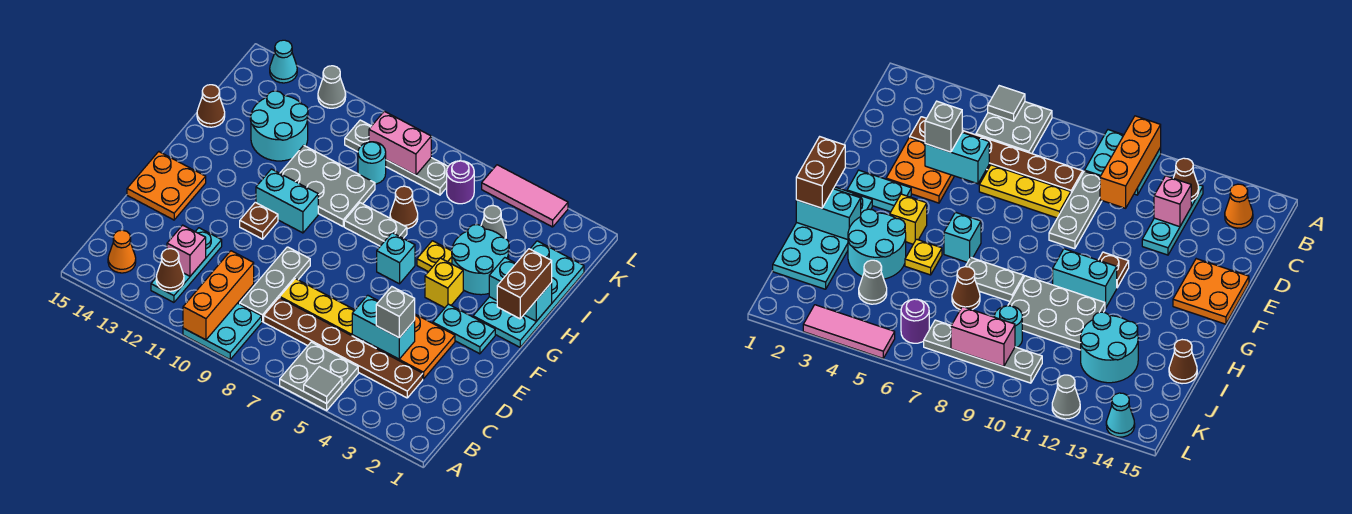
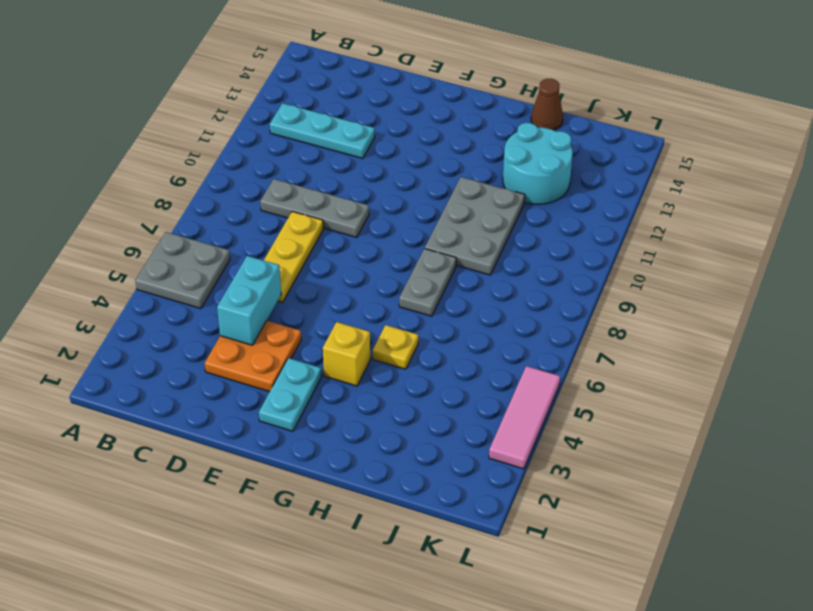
none -> cyan 2x2 plate [183,303,262,360]
none -> orange 1x1 cone [108,230,136,273]
none -> brown 1x6 plate [264,298,423,398]
none -> orange 2x2 plate [127,152,206,220]

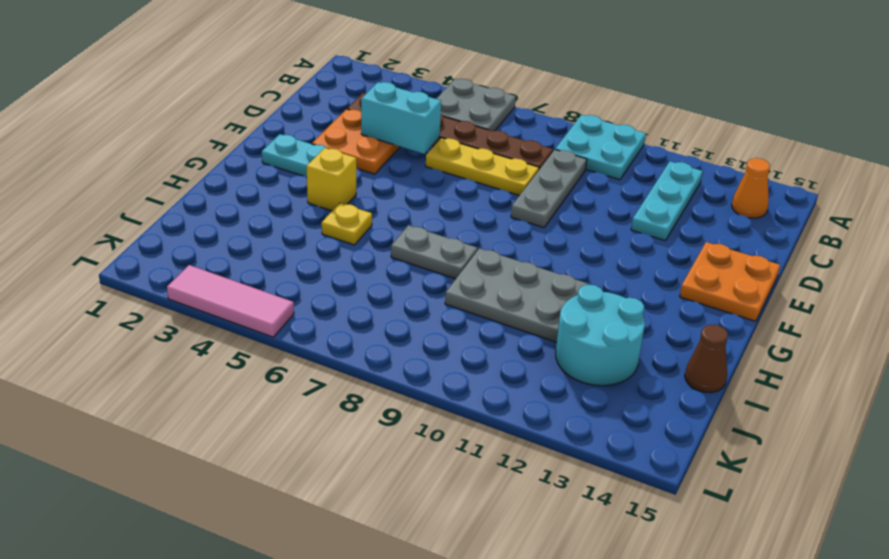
none -> brown 1x1 plate [240,202,278,239]
none -> cyan 2x4 plate [473,241,584,347]
none -> cyan 1x1 brick [377,233,415,284]
none -> cyan 1x2 brick [256,169,318,233]

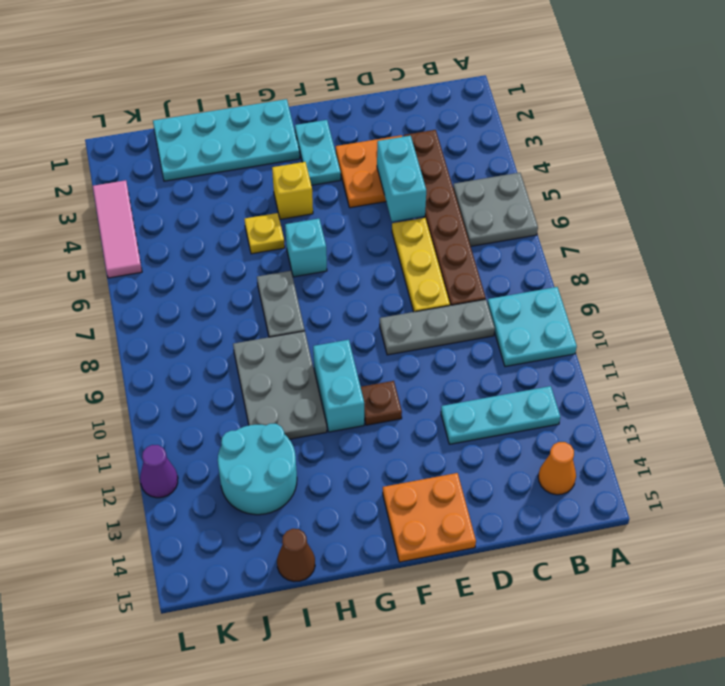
purple 1x1 cone [140,445,178,498] -> grey 1x1 cone [318,66,346,108]
none -> cyan 2x2 round brick [451,225,509,295]
none -> brown 1x1 cone [390,186,418,229]
none -> grey 1x1 cone [481,206,506,238]
none -> cyan 1x1 round brick [358,142,386,184]

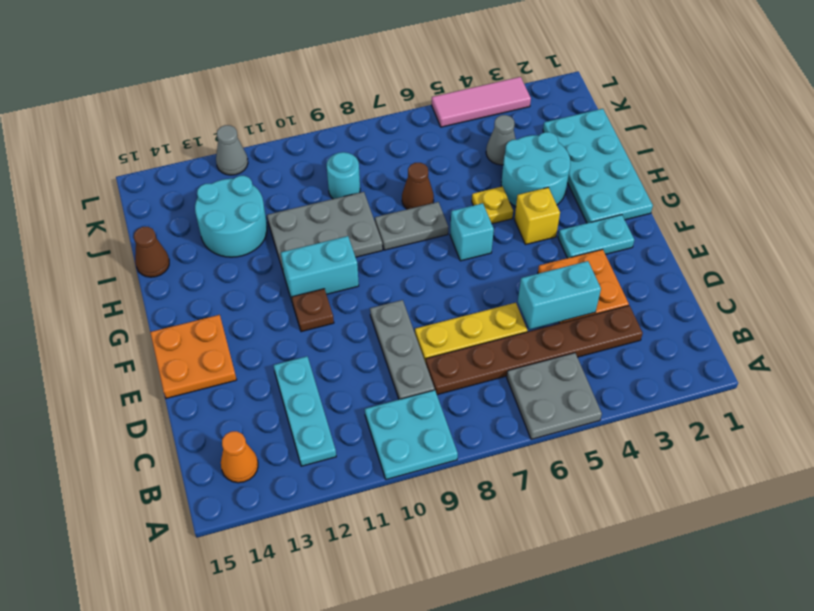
none -> purple 1x1 round brick [447,161,474,204]
none -> grey 1x4 plate [345,120,448,195]
none -> cyan 1x1 cone [270,40,297,83]
none -> grey 1x1 tile [304,367,342,403]

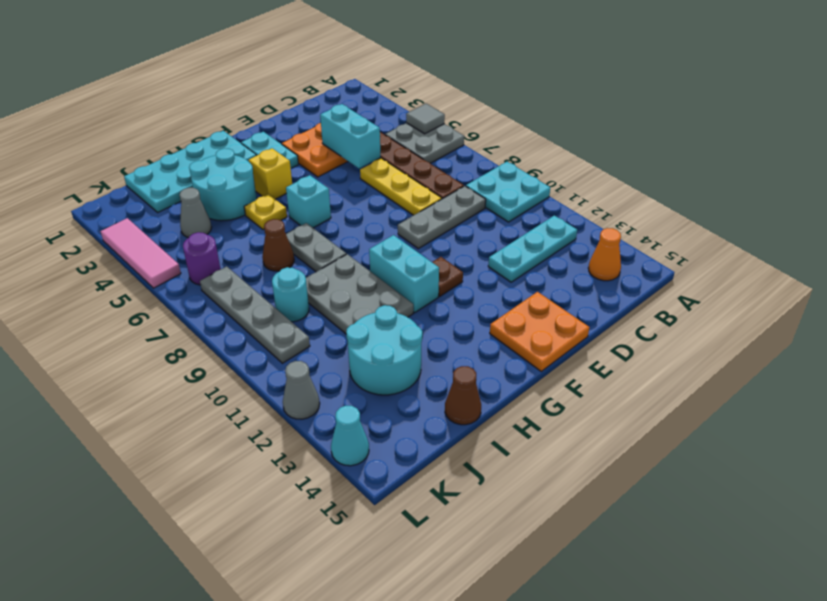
none -> orange 1x3 brick [183,251,254,340]
none -> brown 1x1 cone [156,249,184,291]
none -> pink 1x1 brick [167,225,206,276]
none -> cyan 1x2 brick [489,258,552,321]

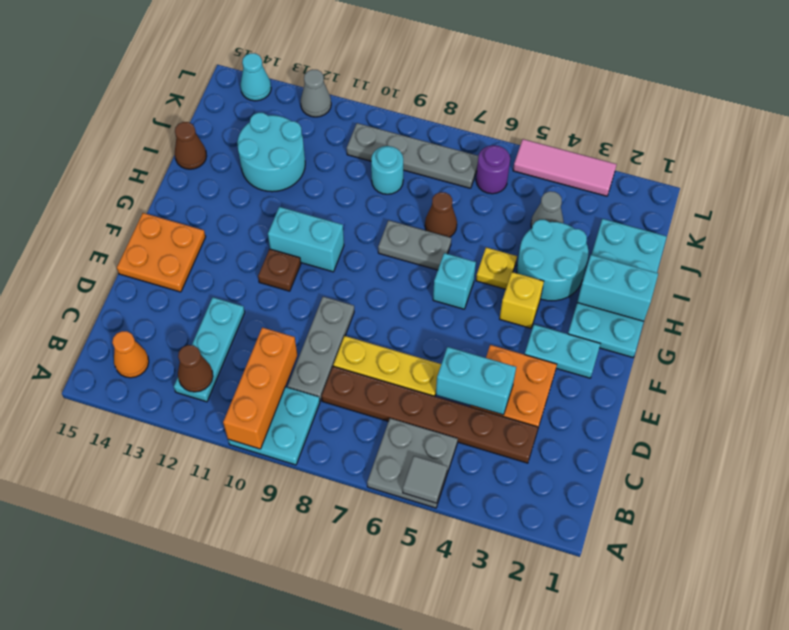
none -> grey 2x3 plate [280,145,375,226]
none -> pink 1x1 brick [167,225,206,276]
none -> pink 1x2 brick [369,111,431,175]
none -> grey 1x1 brick [376,287,415,338]

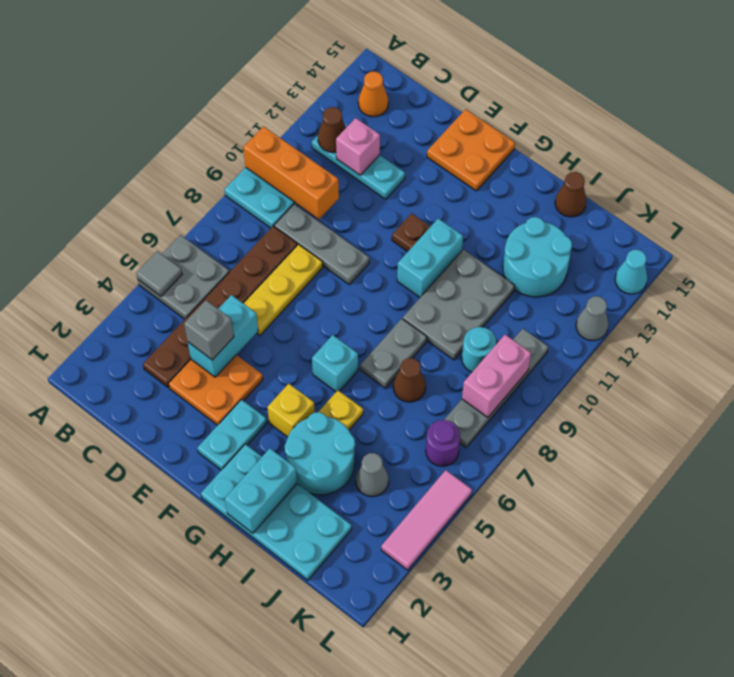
none -> brown 1x2 brick [497,249,552,319]

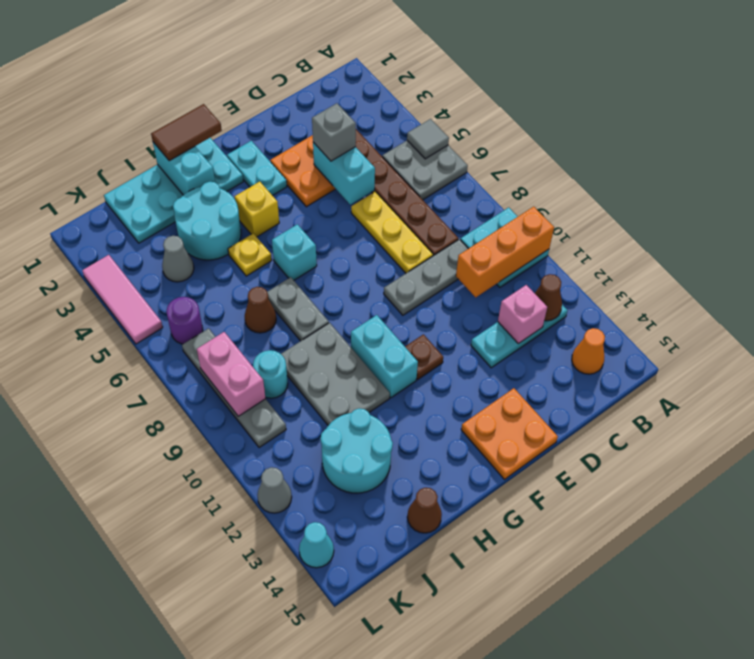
brown 1x2 tile [151,104,222,161] -> brown 1x2 brick [497,249,552,319]

